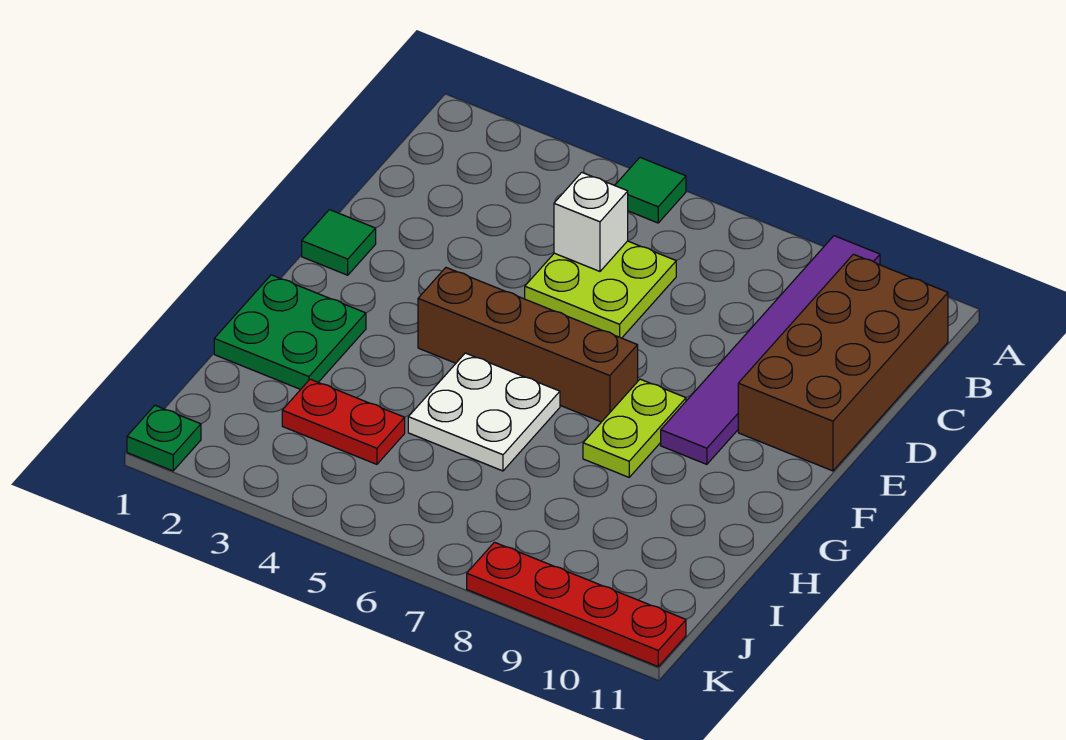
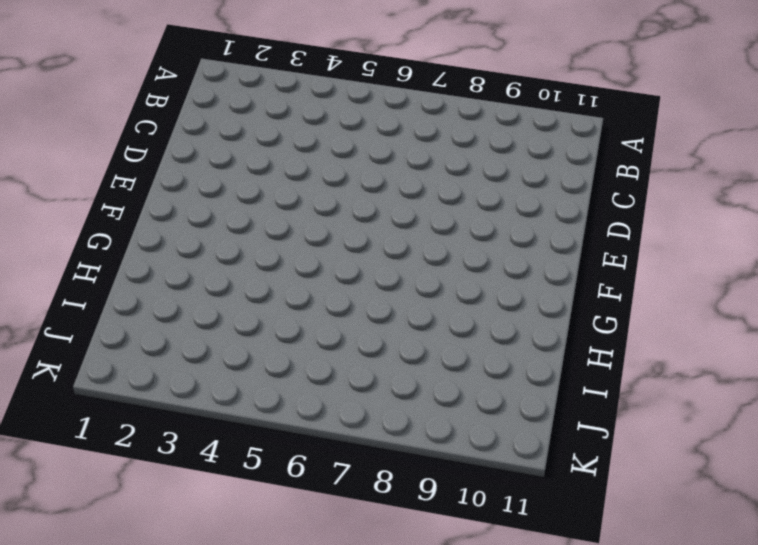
none -> green 1x1 tile [615,158,686,223]
none -> purple 1x6 tile [661,236,880,464]
none -> brown 2x4 brick [738,254,948,471]

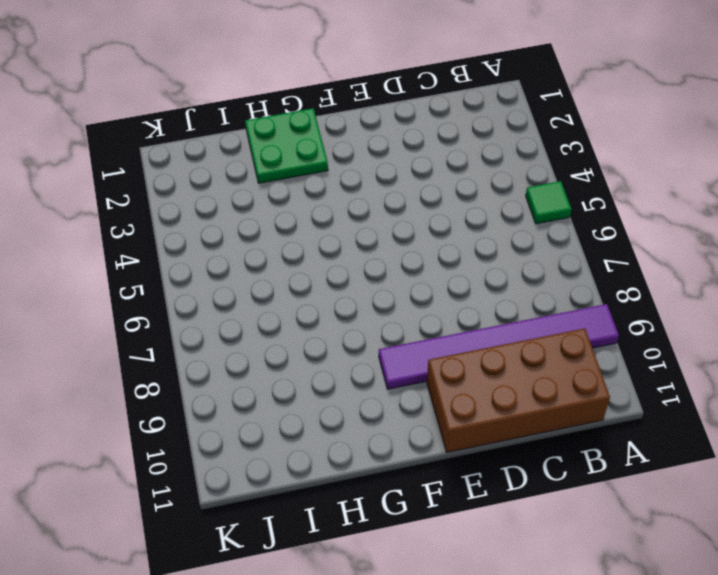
none -> lime 2x2 plate [525,241,676,338]
none -> green 1x1 tile [302,210,376,275]
none -> brown 1x4 brick [418,268,638,422]

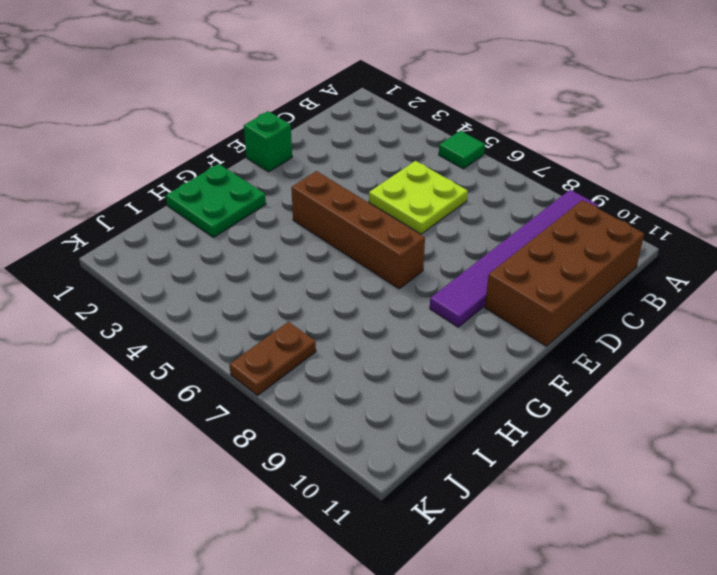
green 1x1 brick [244,111,292,172] -> green 1x1 tile [302,210,376,275]
brown 1x2 plate [229,322,316,395] -> none
none -> lime 1x2 plate [583,379,686,477]
none -> white 2x2 plate [408,353,560,471]
none -> red 1x2 plate [282,379,405,464]

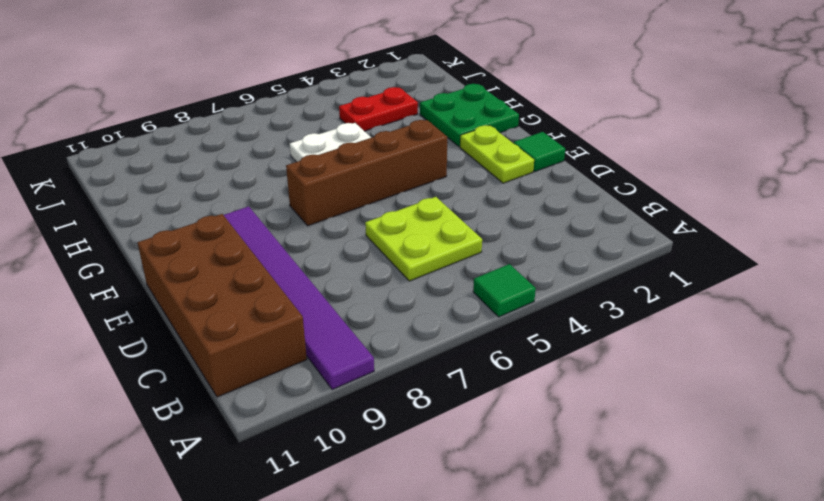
lime 1x2 plate [460,125,534,183] -> lime 1x2 plate moved to [583,379,686,477]
none -> green 1x1 plate [127,406,201,471]
none -> red 1x4 plate [467,542,686,666]
none -> white 1x1 brick [554,172,628,271]

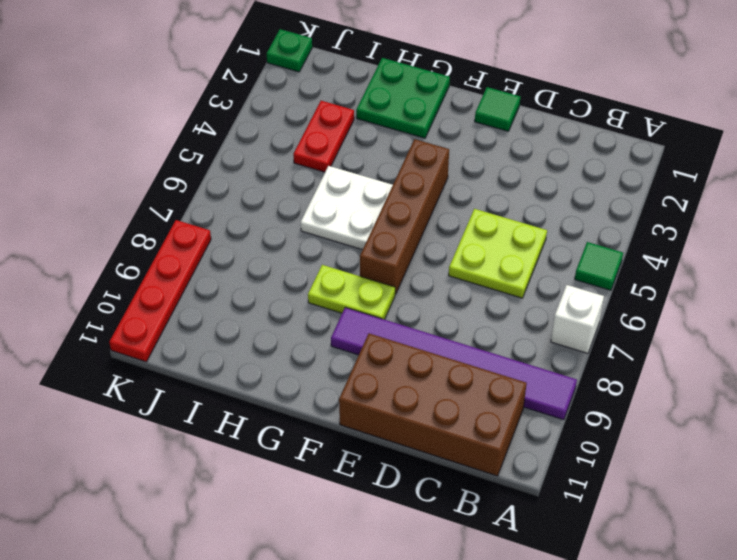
white 1x1 brick [551,285,604,353] -> white 1x1 brick moved to [554,172,628,271]

